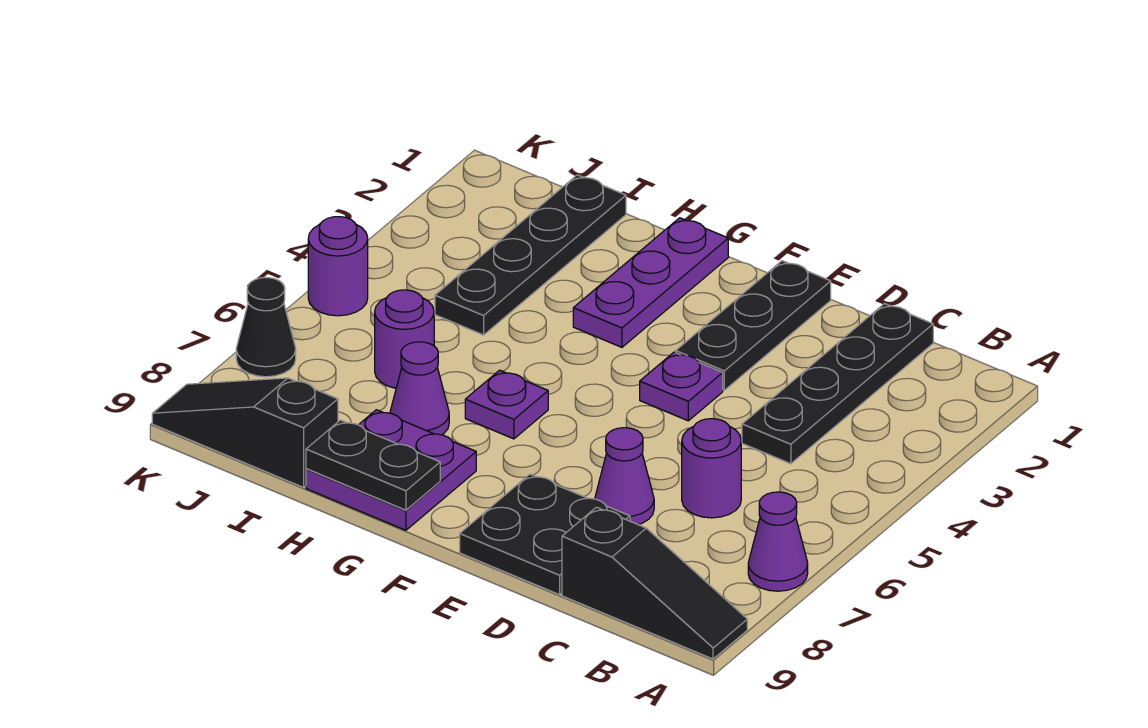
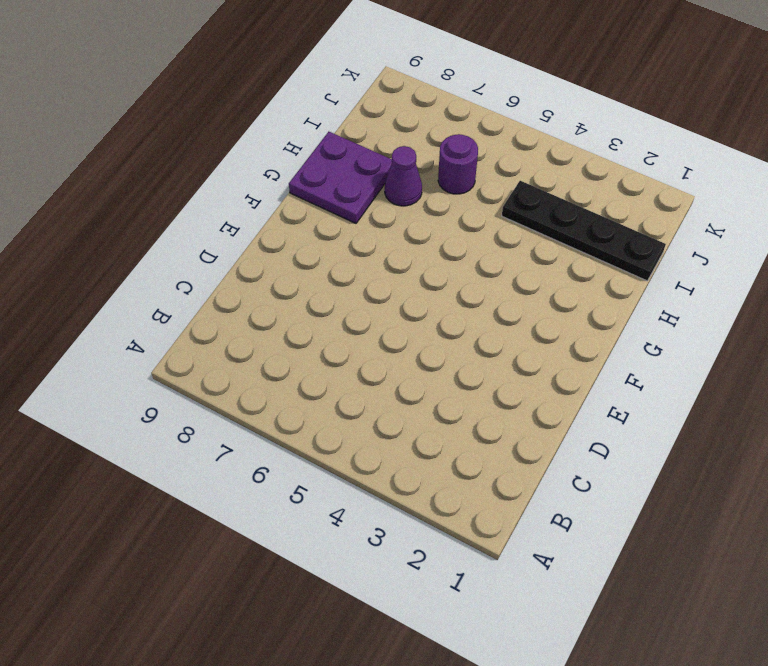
none -> purple 1x1 cone [748,492,808,591]
none -> black 1x3 slope [562,507,747,659]
none -> black 1x4 plate [742,304,933,464]

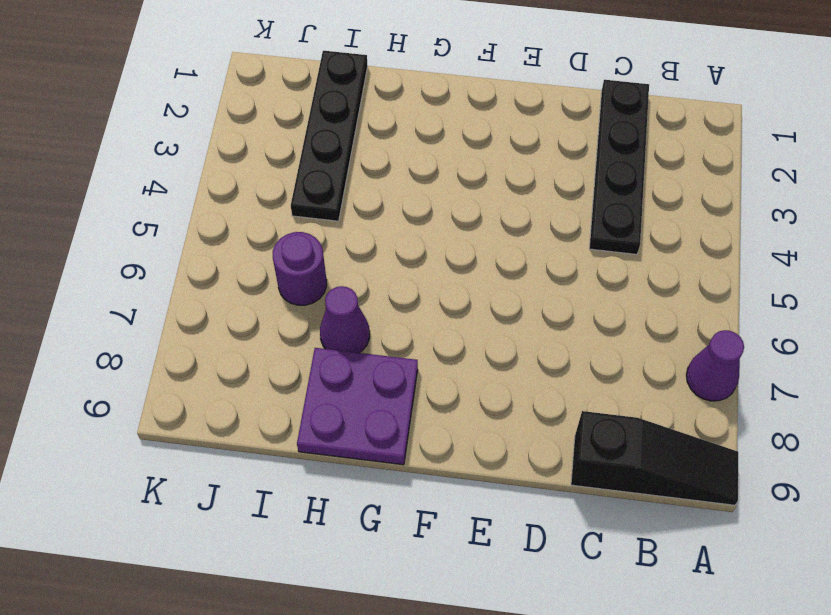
none -> purple 1x1 round brick [682,419,741,518]
none -> purple 1x1 cone [595,428,654,525]
none -> black 2x2 plate [460,474,630,595]

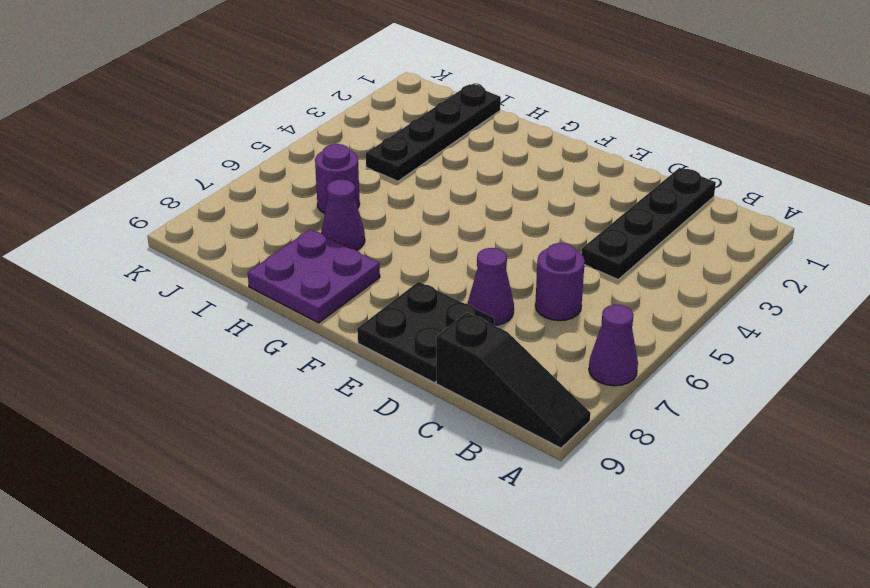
none -> black 1x3 plate [676,261,831,390]
none -> purple 1x1 plate [640,352,723,421]
none -> purple 1x3 plate [573,218,728,347]

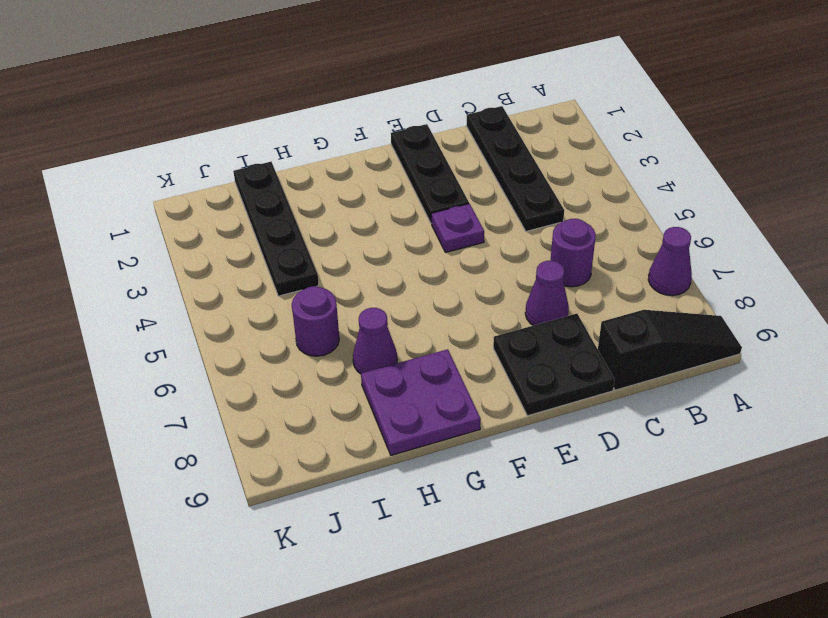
none -> purple 1x3 plate [573,218,728,347]
none -> purple 1x1 plate [465,370,548,439]
none -> black 1x3 slope [152,378,338,487]

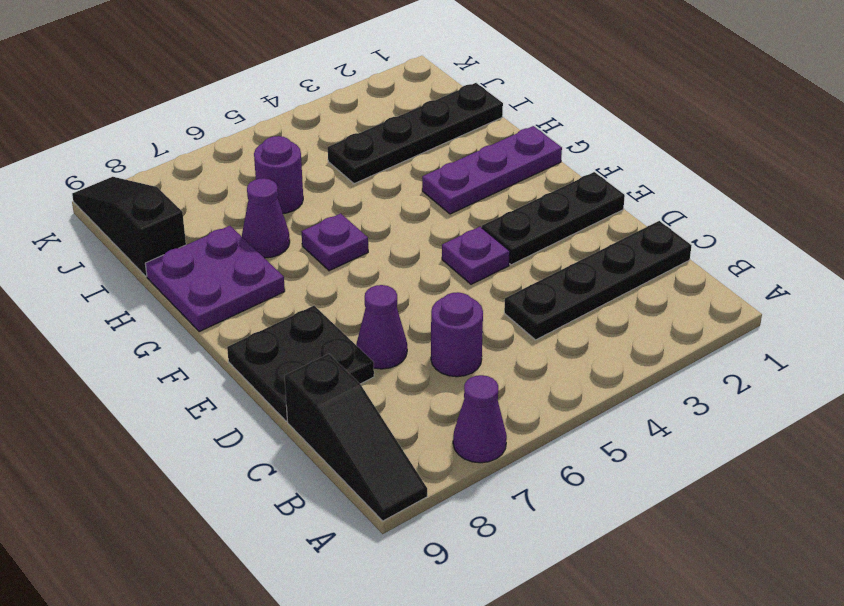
none -> purple 1x1 round brick [308,217,368,316]
none -> black 1x1 cone [236,278,296,377]
none -> black 1x2 plate [306,420,440,510]

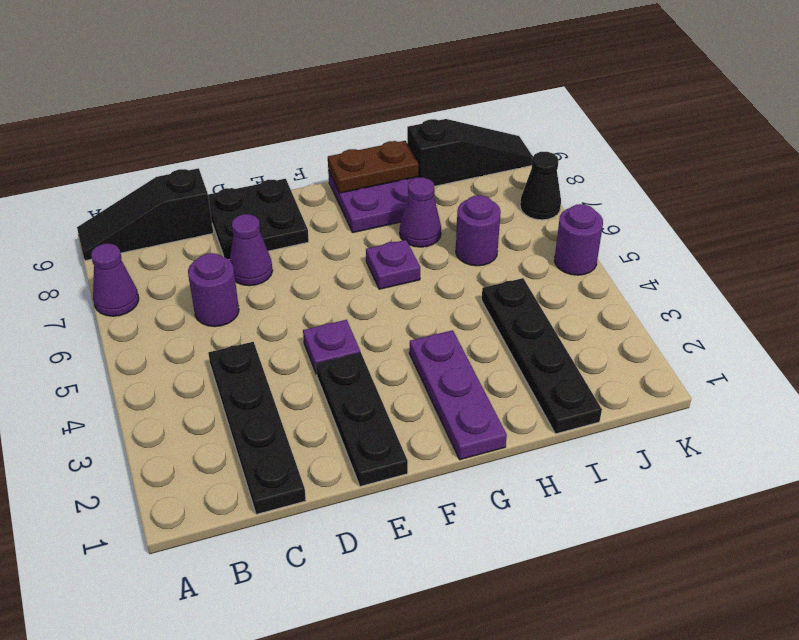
brown 1x2 plate [328,141,419,193] -> black 1x2 plate [306,420,440,510]

